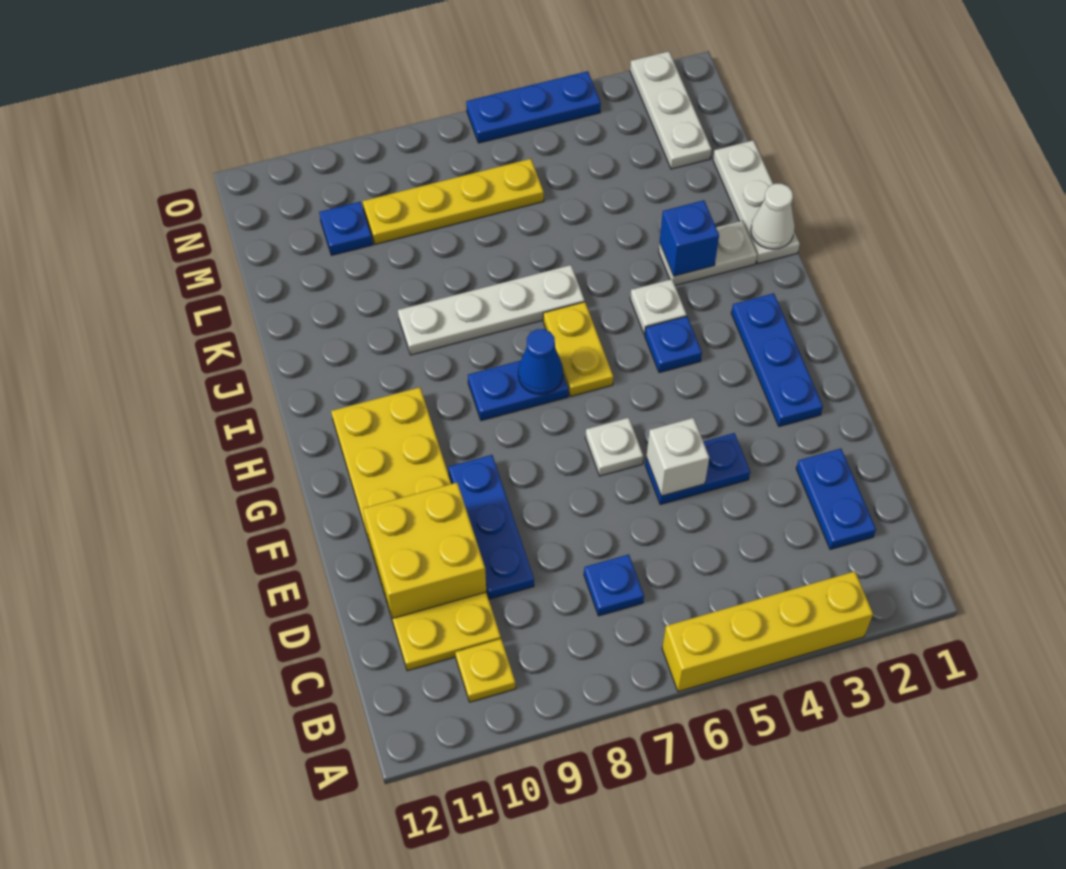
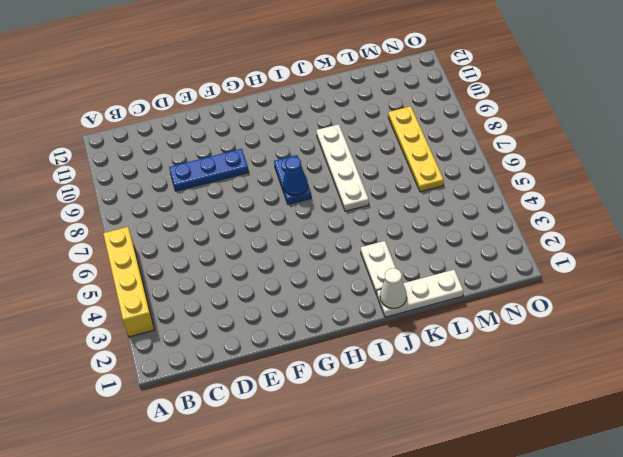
none -> yellow 1x1 plate [455,639,516,702]
none -> blue 1x2 plate [796,449,876,550]
none -> blue 1x1 plate [584,554,644,616]

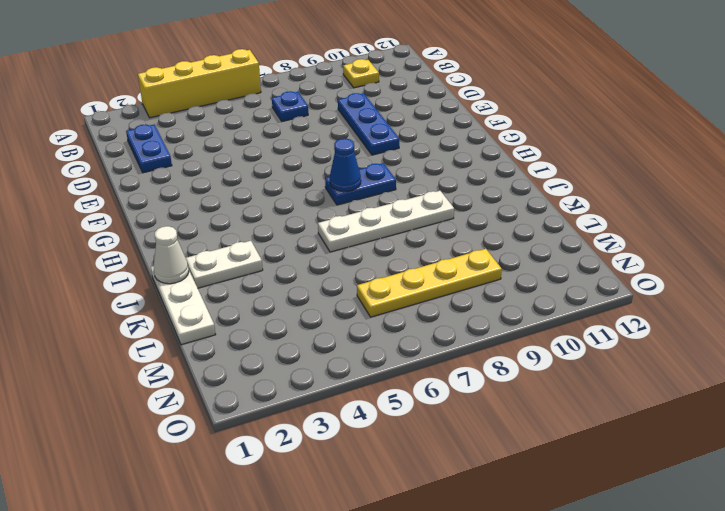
none -> yellow 2x6 plate [331,387,501,671]
none -> blue 1x2 plate [645,433,750,505]
none -> blue 1x3 plate [731,293,823,427]

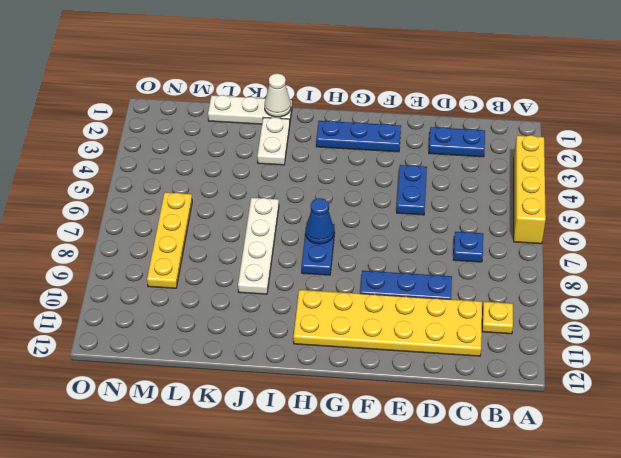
none -> white 1x1 plate [585,418,643,476]
none -> blue 1x1 plate [645,316,702,373]
none -> yellow 1x2 plate [543,302,613,396]

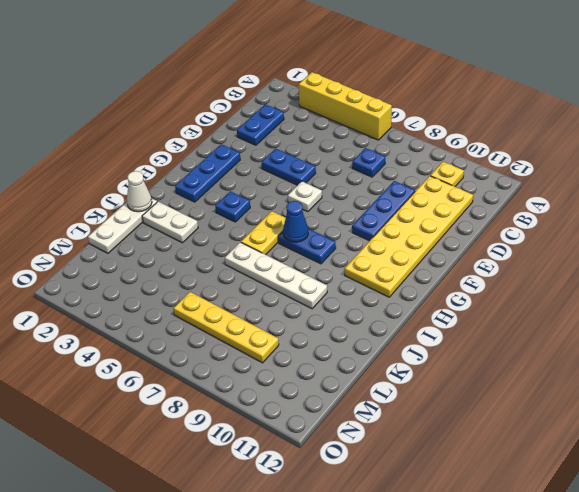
none -> white 1x1 plate [630,279,687,335]
none -> white 1x3 plate [630,51,712,169]
none -> blue 1x1 plate [319,202,373,255]

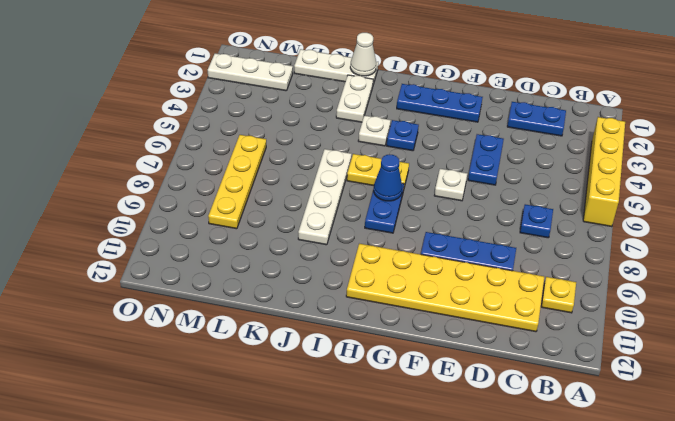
none -> blue 1x1 plate [319,202,373,255]
none -> blue 1x3 plate [466,71,601,143]
none -> yellow 2x2 brick [363,483,486,618]

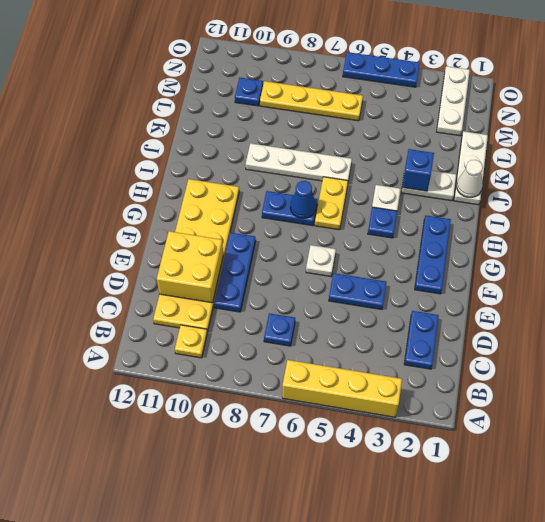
none -> white 1x1 brick [646,418,709,496]

